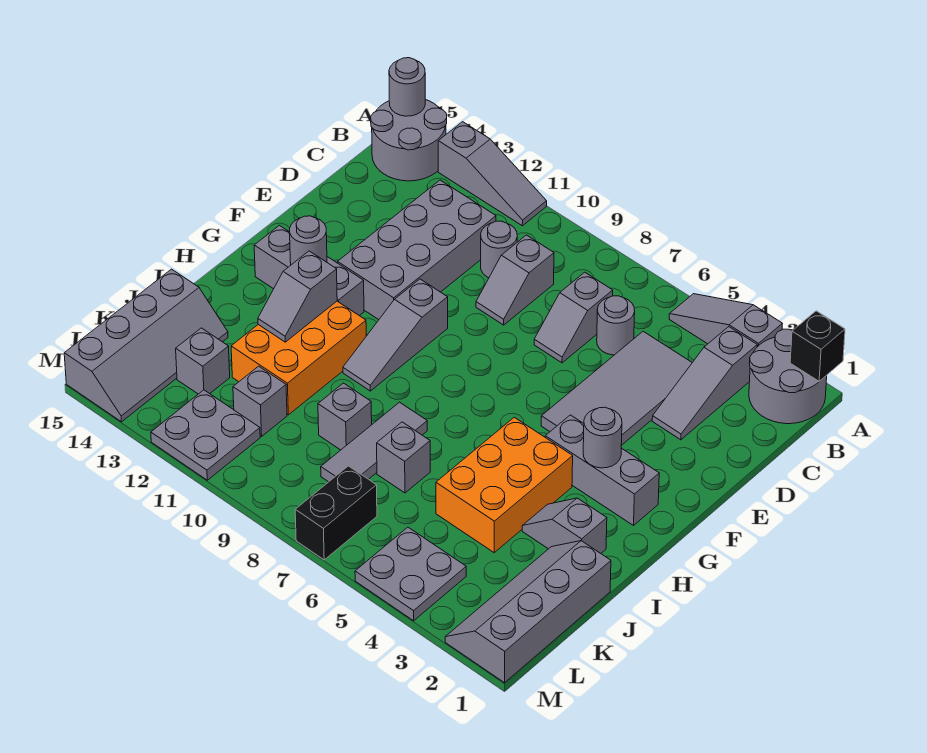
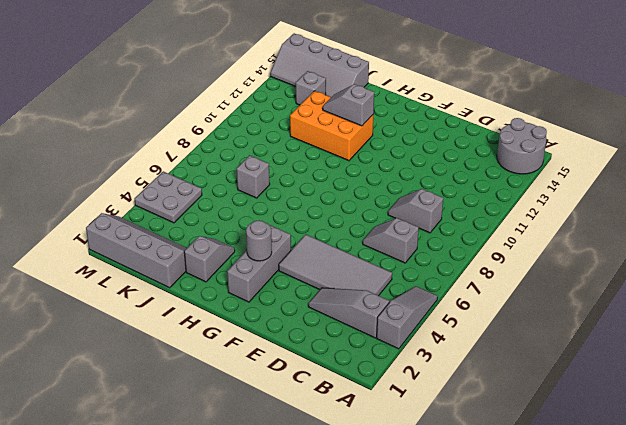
none -> grey 2x2 round brick [749,329,827,424]
none -> grey 1x3 slope [438,122,547,226]
none -> grey 1x1 round brick [597,296,635,355]
none -> grey 1x1 round brick [481,221,517,278]

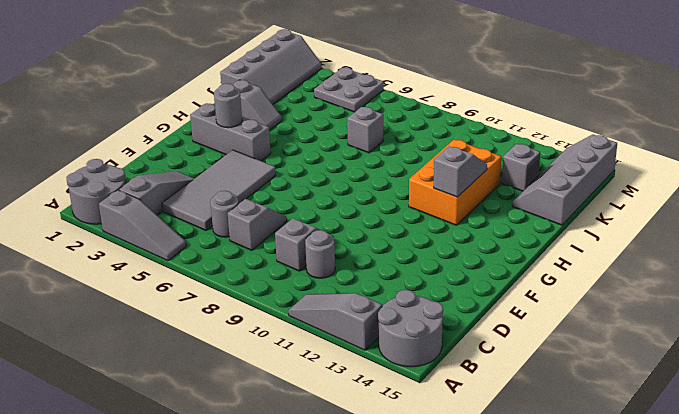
none -> grey 2x4 brick [338,180,496,320]
none -> grey 1x3 slope [343,279,448,391]
none -> grey 1x3 brick [254,225,364,316]
none -> orange 2x3 brick [436,417,573,553]

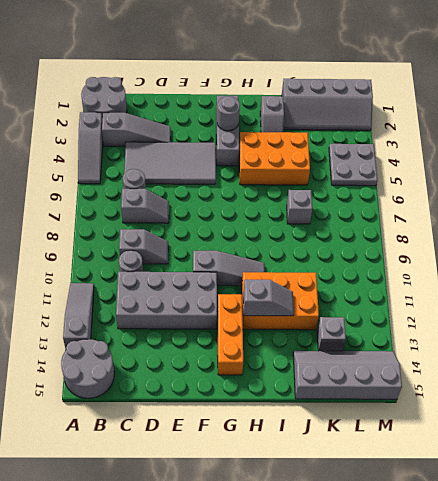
orange 1x3 brick [217,294,243,375] -> grey 1x3 brick [254,225,364,316]
none -> grey 1x3 tile [321,402,427,482]
none -> grey 1x1 brick [318,383,372,450]
none -> grey 1x1 brick [233,366,287,436]
none -> black 1x2 brick [295,466,377,560]

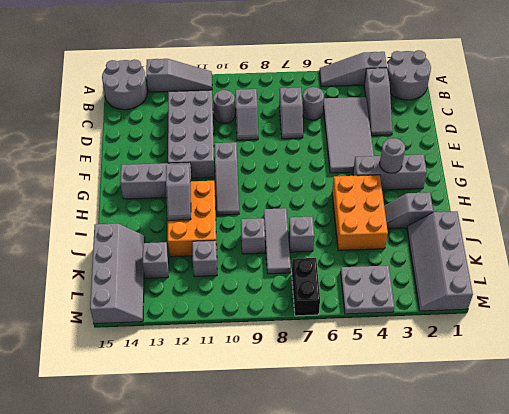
none -> grey 2x2 plate [151,390,260,480]
none -> black 1x1 brick [790,311,845,381]
none -> grey 1x1 round brick [389,58,425,116]
none -> grey 1x1 round brick [290,216,327,265]

